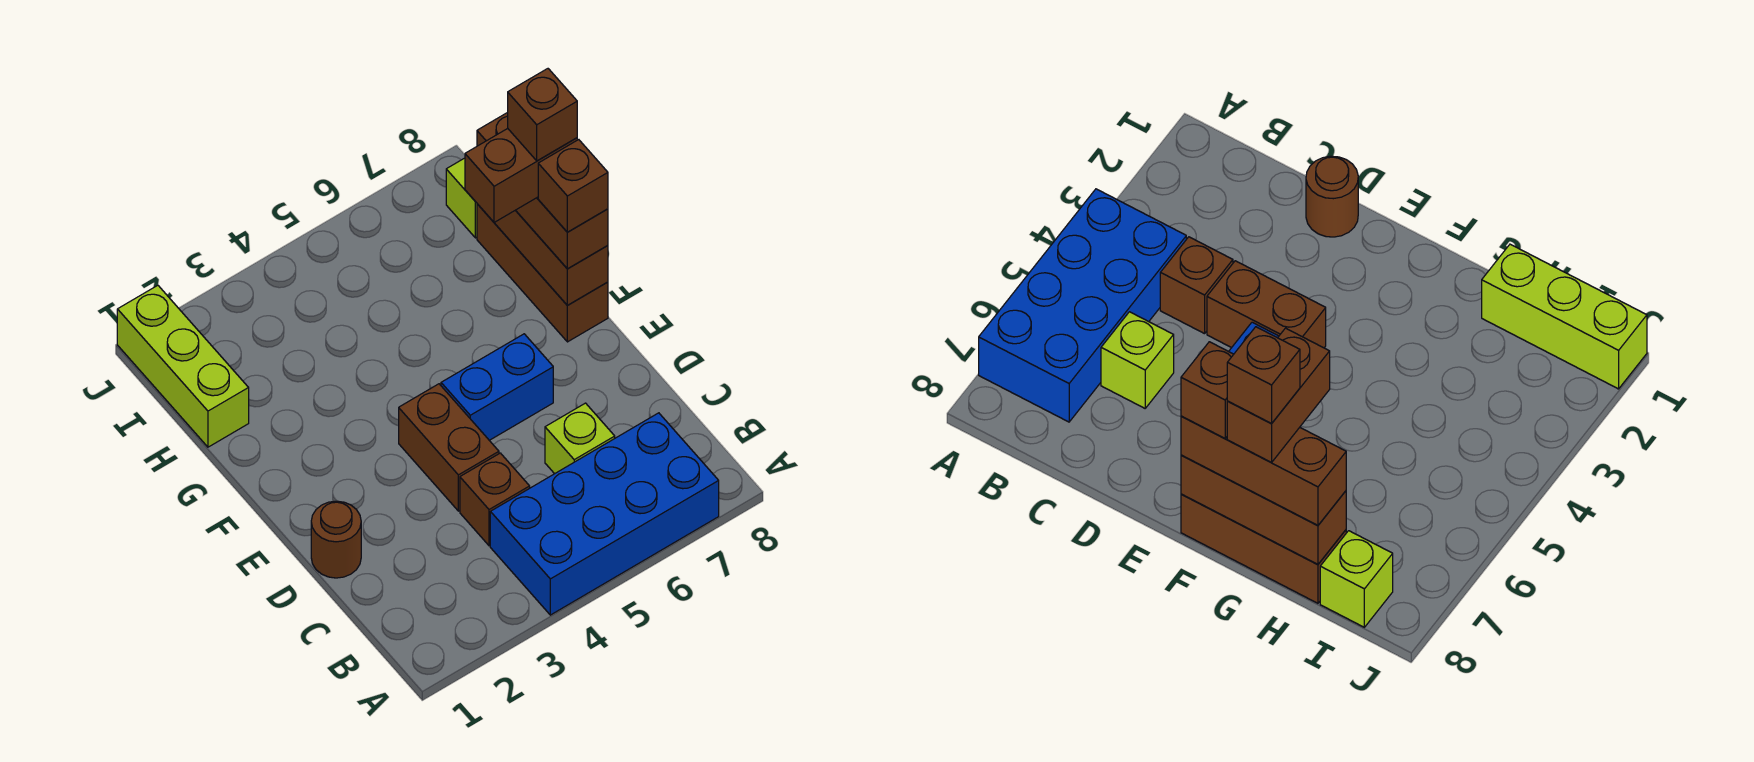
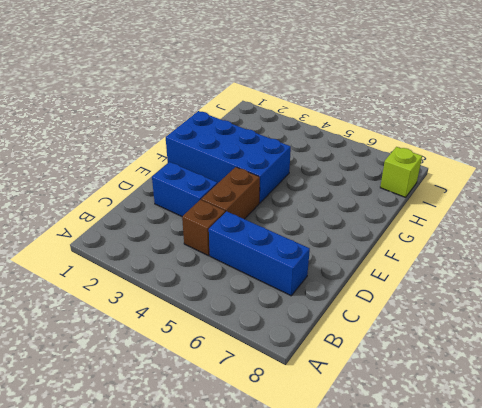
blue 1x3 brick [209,211,310,296] -> lime 1x1 brick [545,403,615,474]
blue 1x2 brick [152,162,217,216] -> blue 1x2 brick moved to [441,334,553,440]
blue 2x4 brick [166,111,291,203] -> blue 2x4 brick moved to [490,413,719,615]
none -> brown 1x1 round brick [311,501,361,578]
none -> brown 1x3 brick [477,204,608,342]
none -> lime 1x3 brick [117,285,249,447]

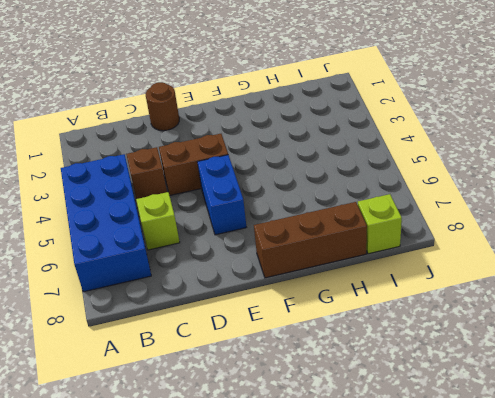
none -> lime 1x3 brick [117,285,249,447]
none -> brown 1x3 brick [494,211,608,305]
none -> brown 1x3 brick [477,112,608,269]

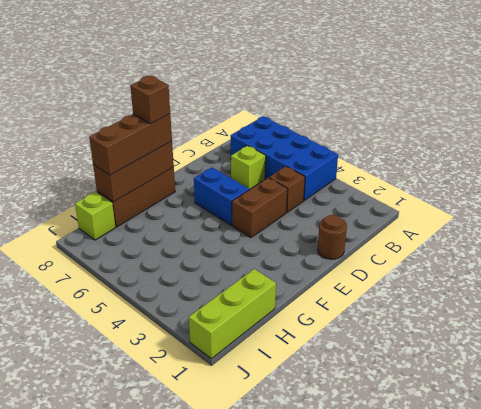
none -> brown 1x2 brick [465,129,577,222]
none -> brown 1x1 brick [508,69,577,161]

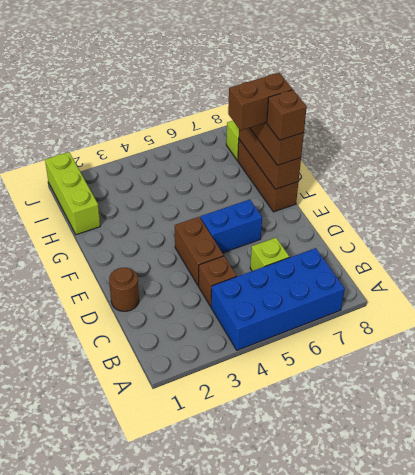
none -> brown 1x1 brick [508,69,577,161]

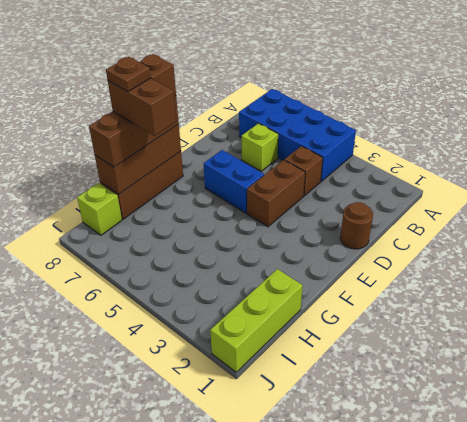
brown 1x1 plate [106,57,151,92] -> brown 1x1 brick [508,69,577,161]

